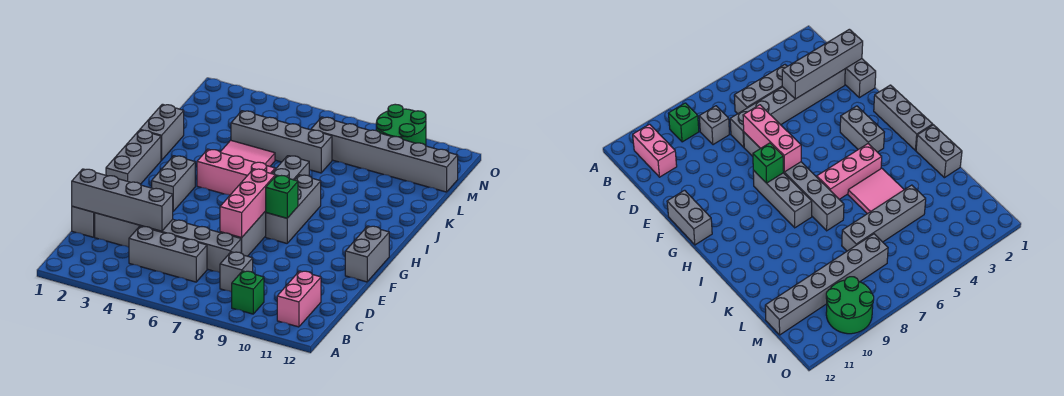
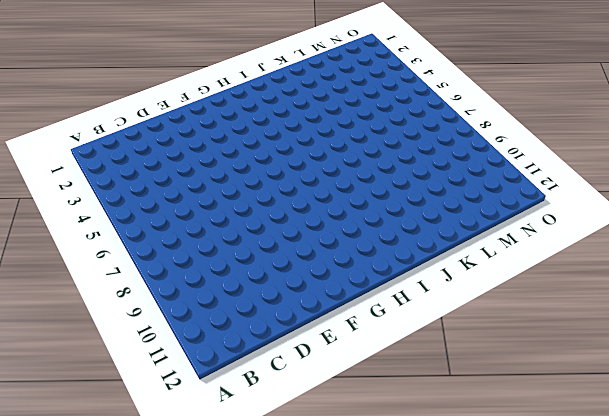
none -> green 1x1 brick [232,271,264,314]
none -> pink 1x2 brick [277,271,321,327]
none -> grey 1x3 brick [129,226,207,282]

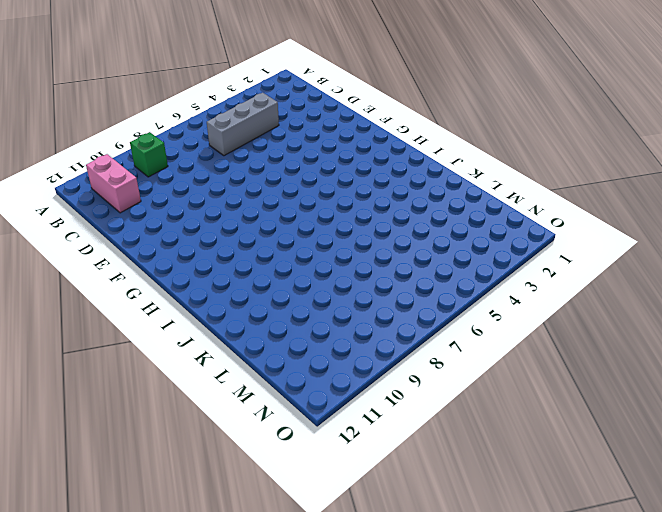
none -> grey 1x1 brick [220,252,253,292]
none -> grey 1x2 brick [72,206,95,237]
none -> grey 1x6 brick [95,213,241,273]

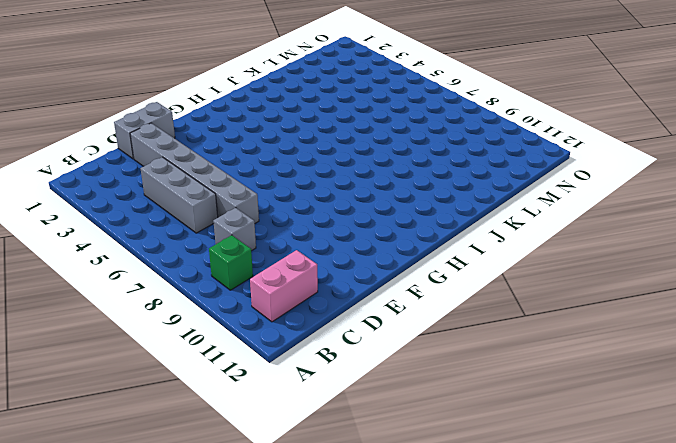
none -> grey 1x6 brick [220,156,309,256]
none -> grey 1x2 brick [345,226,389,282]
none -> grey 1x3 brick [106,130,161,184]

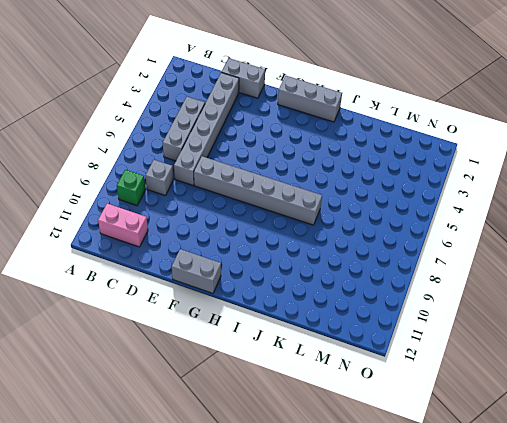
none -> grey 1x2 brick [152,156,195,211]
none -> grey 1x3 brick [266,175,321,243]
none -> pink 1x3 brick [197,149,275,195]

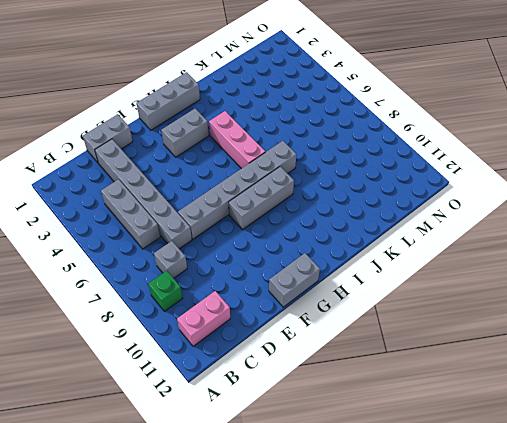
none -> grey 1x2 brick [140,104,184,160]
none -> pink 2x2 tile [220,140,275,166]
none -> grey 1x4 brick [231,111,332,173]

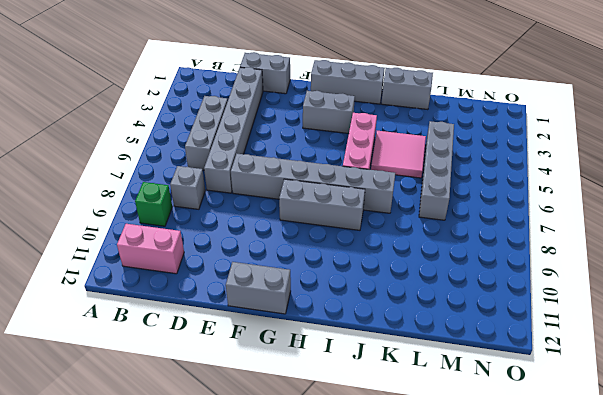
none -> grey 1x6 brick [311,117,458,192]
none -> green 2x2 round brick [376,104,426,146]
none -> grey 1x4 brick [72,169,173,231]

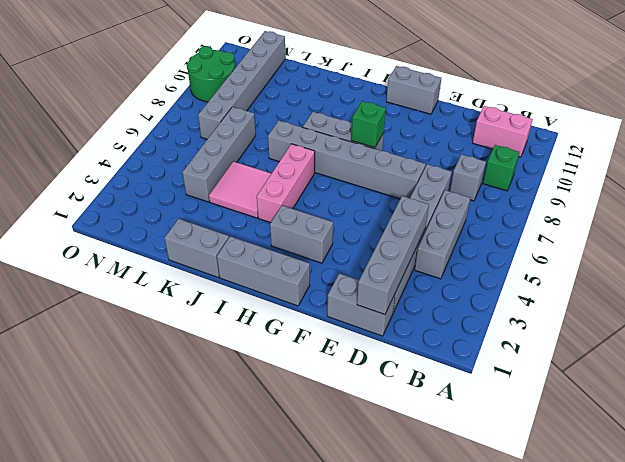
none -> pink 1x3 brick [220,169,275,238]

